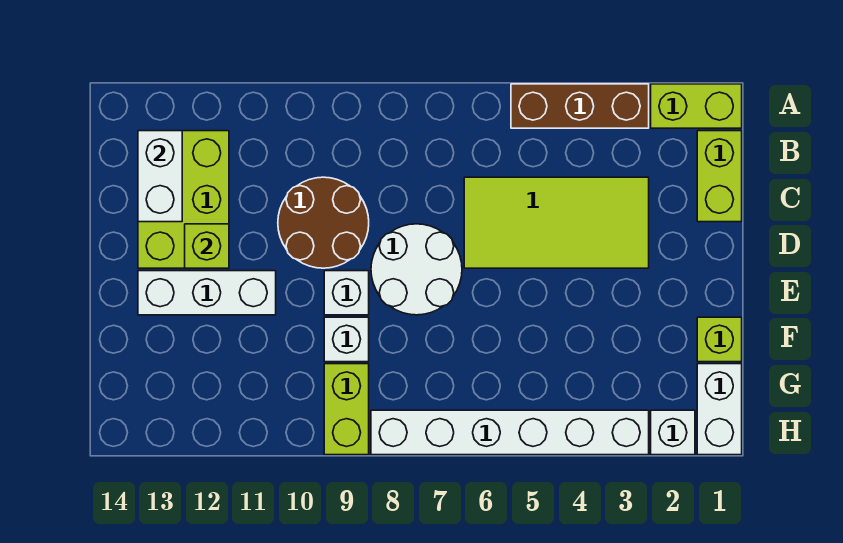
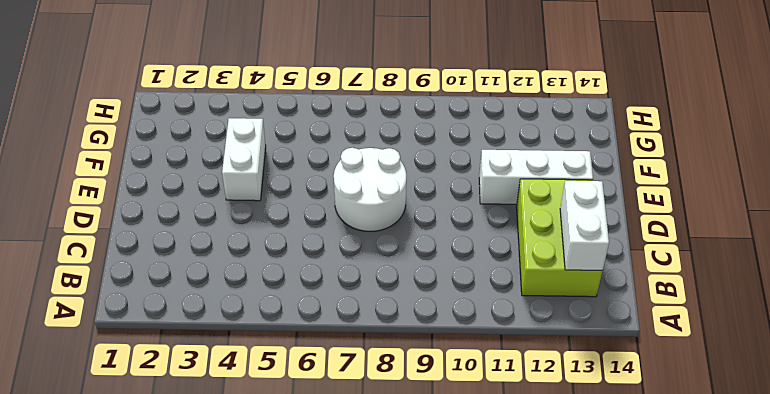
white 1x2 brick [222,118,266,201] -> white 1x2 brick moved to [697,364,742,455]
none -> lime 1x2 brick [651,84,742,128]
none -> brown 1x3 brick [511,84,649,128]
none -> lime 1x2 brick [697,131,742,222]

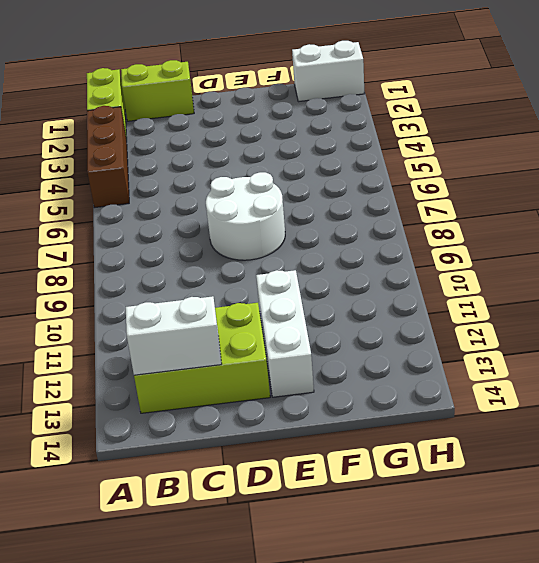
none -> lime 2x4 tile [464,177,649,268]
none -> brown 2x2 round brick [278,177,369,268]
none -> white 1x1 brick [324,271,369,315]

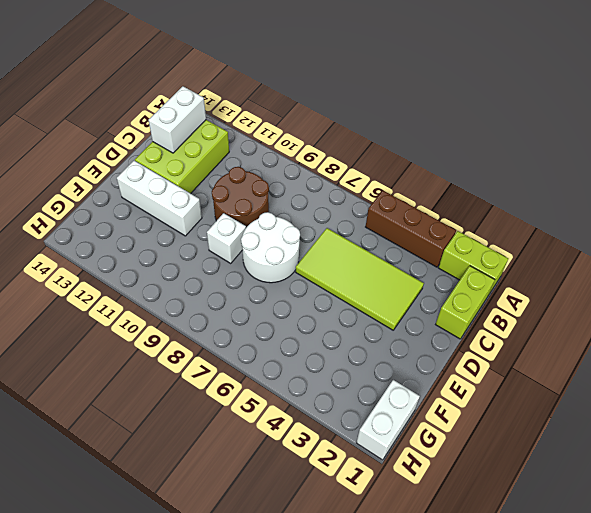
none -> lime 1x1 brick [697,317,742,362]
none -> white 1x1 brick [324,317,369,362]
none -> lime 1x2 brick [324,364,369,455]

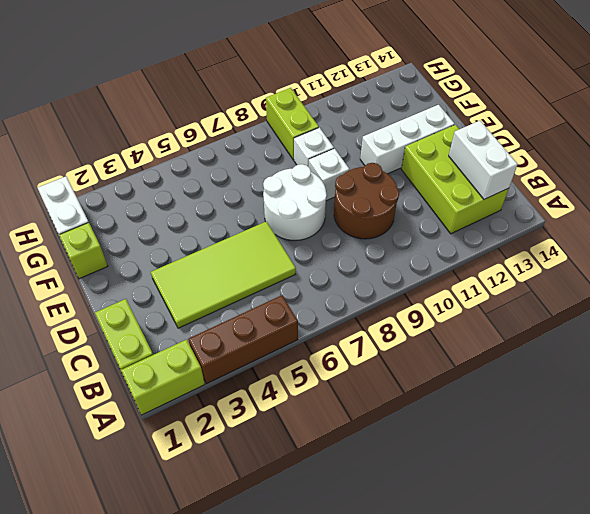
none -> white 1x1 brick [651,410,695,455]
none -> white 1x6 brick [371,410,649,455]
none -> lime 1x1 brick [185,224,229,268]

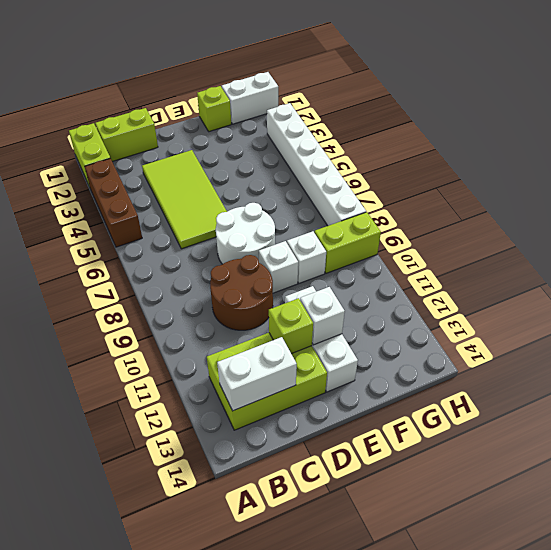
white 1x1 brick [300,287,345,345] -> white 1x1 brick moved to [651,410,695,455]

